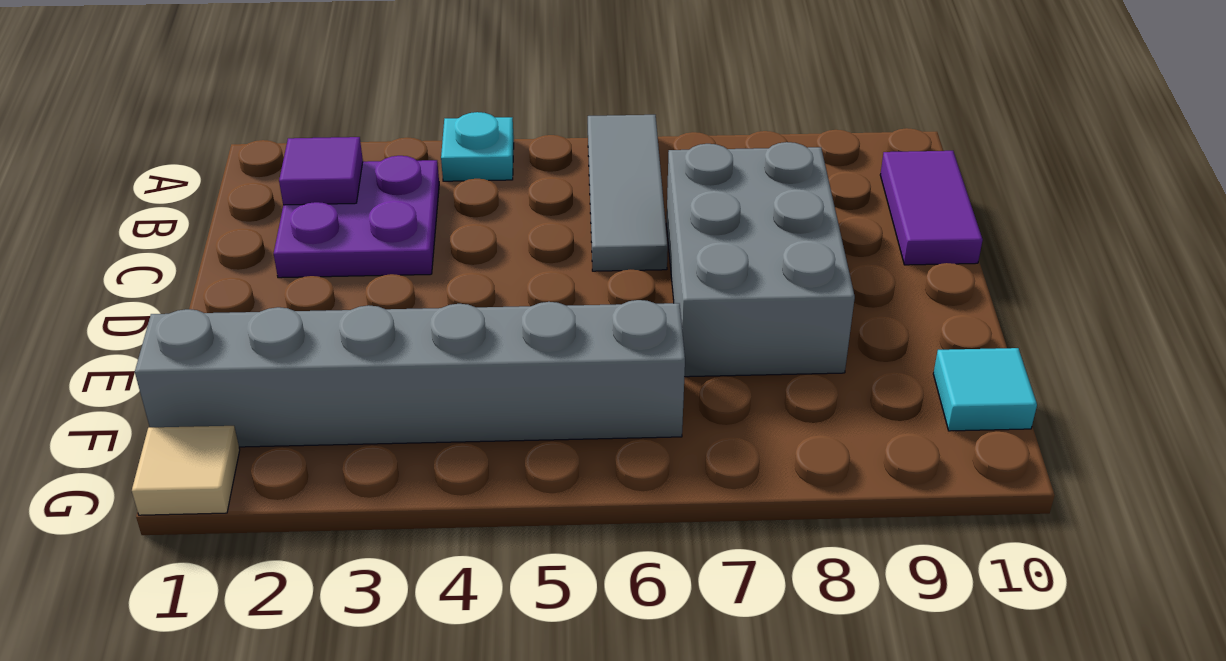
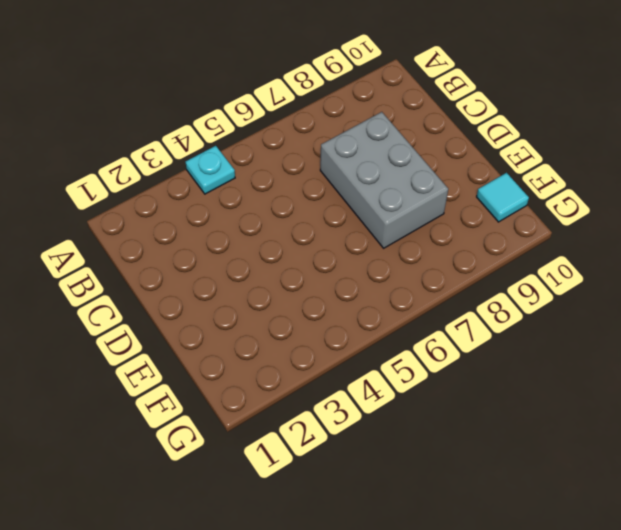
none -> grey 1x3 tile [588,115,668,271]
none -> purple 2x2 plate [274,156,439,278]

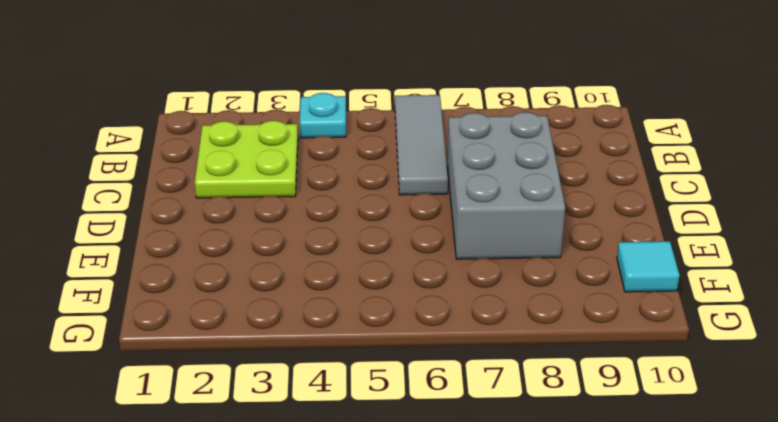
lime 2x2 plate [195,121,298,198] -> purple 2x2 plate [274,156,439,278]
none -> purple 1x2 tile [880,151,983,265]
none -> grey 1x6 brick [135,300,685,447]

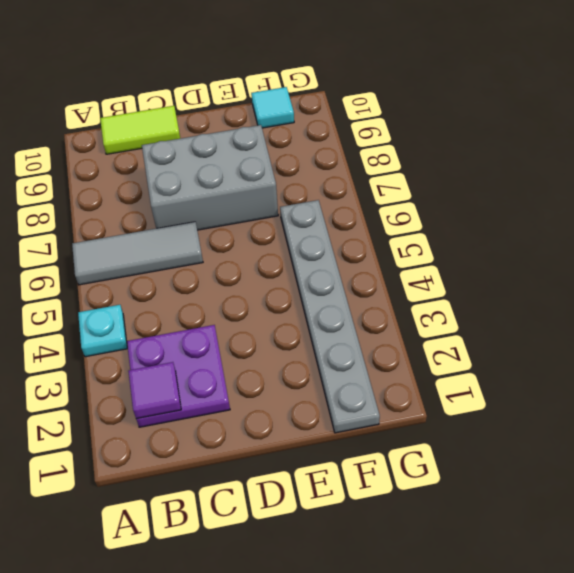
lime 1x2 tile [100,106,180,154] -> purple 1x2 tile [880,151,983,265]
grey 1x6 plate [280,200,380,433] -> grey 1x6 brick [135,300,685,447]
none -> tan 1x1 tile [132,426,240,515]

